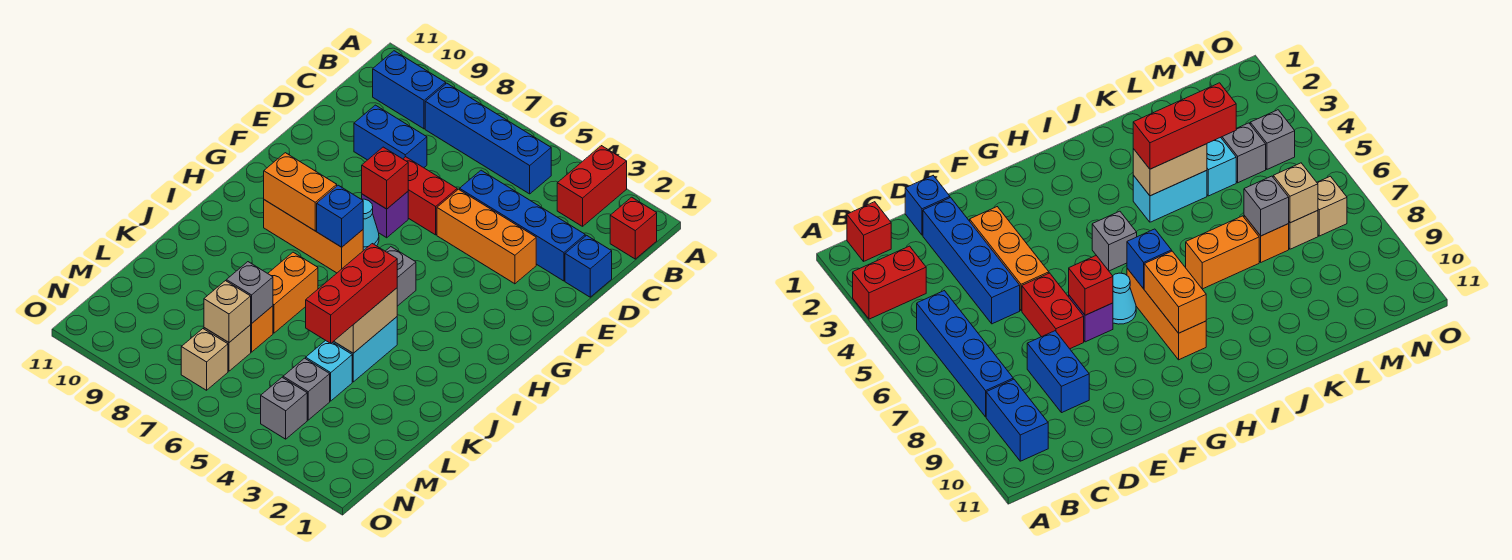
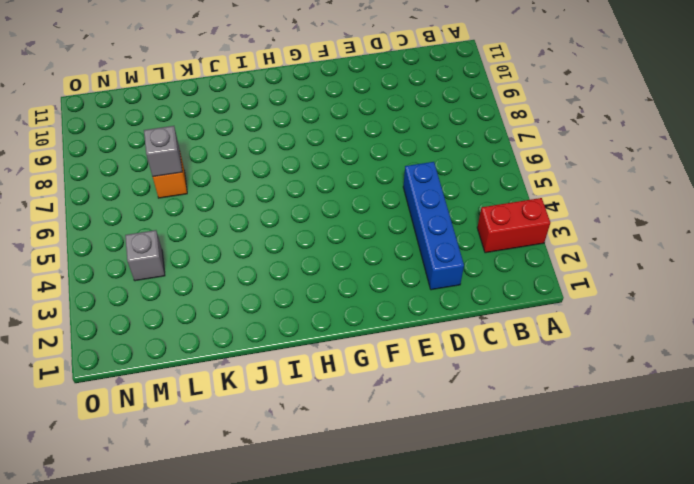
none -> red 1x1 brick [610,197,657,259]
none -> blue 1x4 brick [425,83,551,194]
none -> blue 1x2 brick [373,51,446,129]

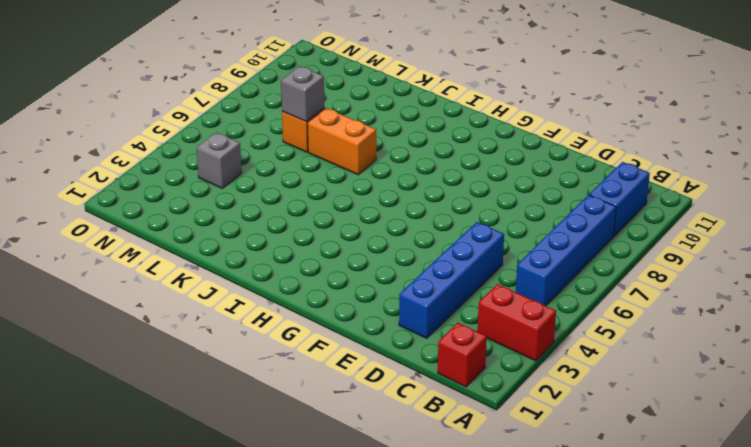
none -> blue 1x1 brick [565,235,612,297]
none -> blue 1x2 brick [354,105,427,168]
none -> orange 1x3 brick [437,189,536,284]

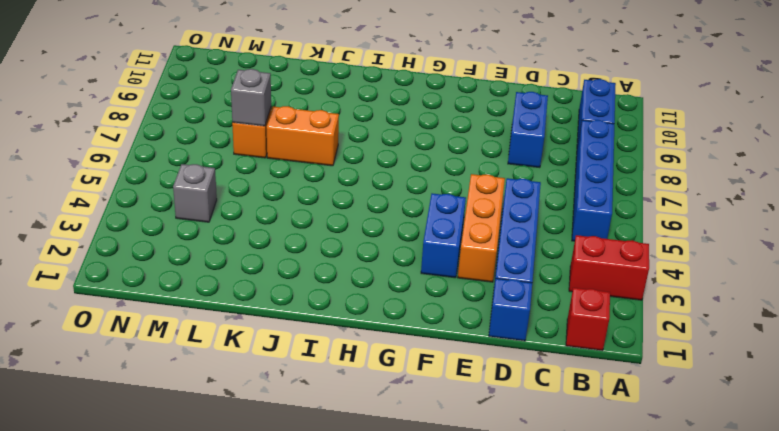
blue 1x2 brick [421,193,466,278] -> none
none -> red 1x2 brick [403,157,457,235]
none -> purple 1x1 brick [362,192,408,238]
none -> cyan 1x1 cone [362,199,379,251]

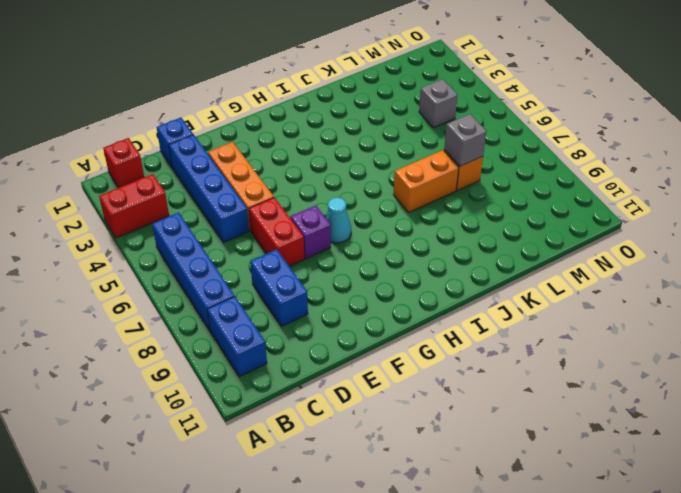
none -> grey 1x1 brick [385,247,416,306]
none -> orange 1x3 brick [264,200,363,273]
none -> cyan 1x2 brick [333,317,397,382]

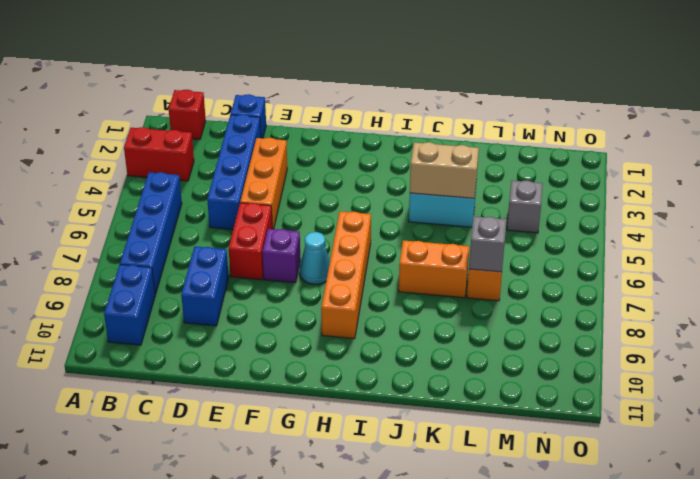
orange 1x4 brick [321,211,371,339] -> orange 1x3 brick [264,200,363,273]
none -> grey 1x1 brick [385,247,416,306]
none -> cyan 1x1 brick [306,340,352,401]
none -> tan 1x1 brick [204,325,251,371]

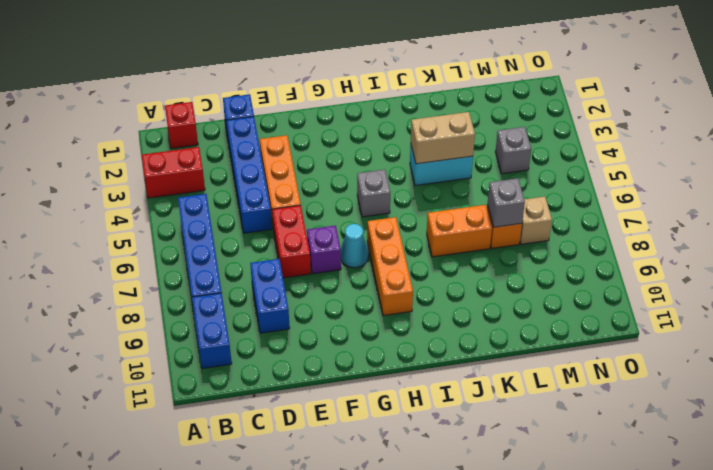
none -> cyan 1x1 brick [306,340,352,401]
none -> grey 1x1 brick [261,377,307,439]
none -> tan 1x1 brick [181,329,228,390]

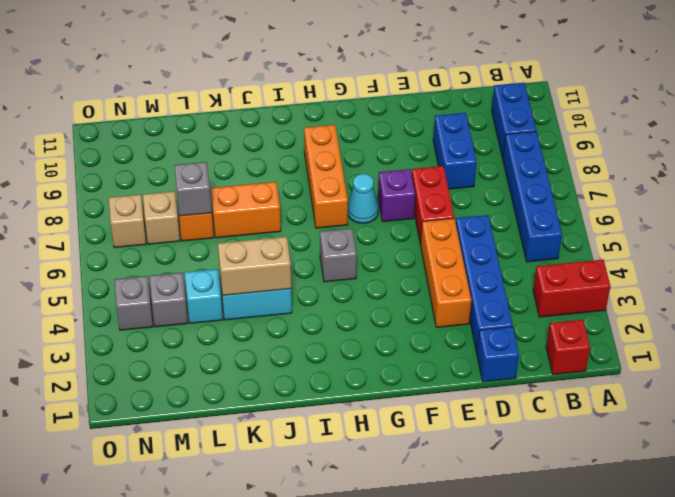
none -> red 1x1 brick [362,147,408,209]
none -> blue 1x1 brick [317,185,363,247]
none -> orange 1x2 brick [264,153,337,231]

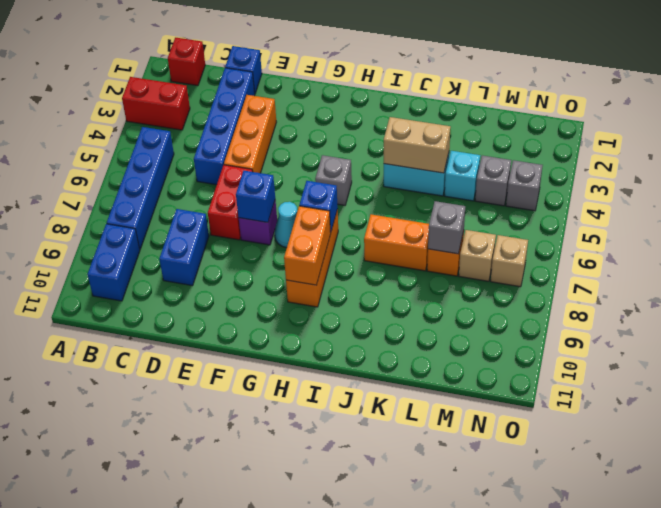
blue 1x1 brick [236,171,275,222] -> red 1x1 brick [362,147,408,209]
none -> tan 1x1 brick [204,281,251,342]
none -> red 1x3 brick [306,244,397,343]

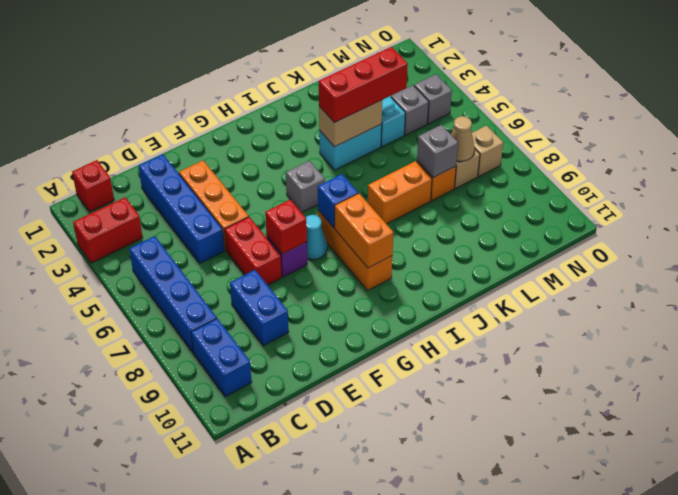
tan 1x1 cone [451,116,475,161] -> tan 1x1 brick [204,281,251,342]
none -> blue 1x1 brick [565,235,612,297]

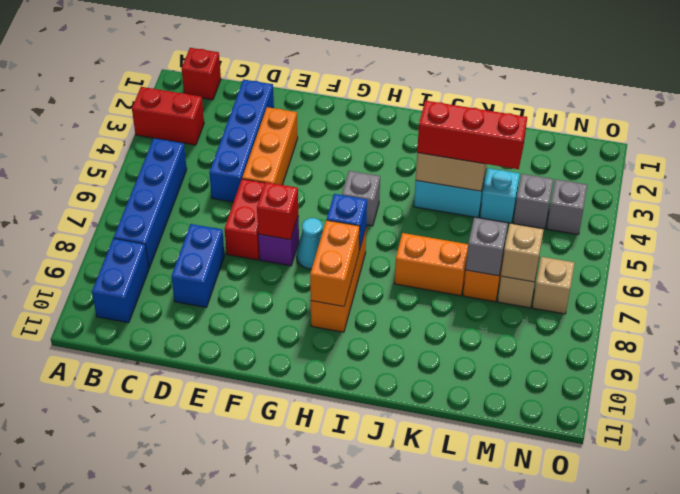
none -> blue 1x1 brick [565,235,612,297]

